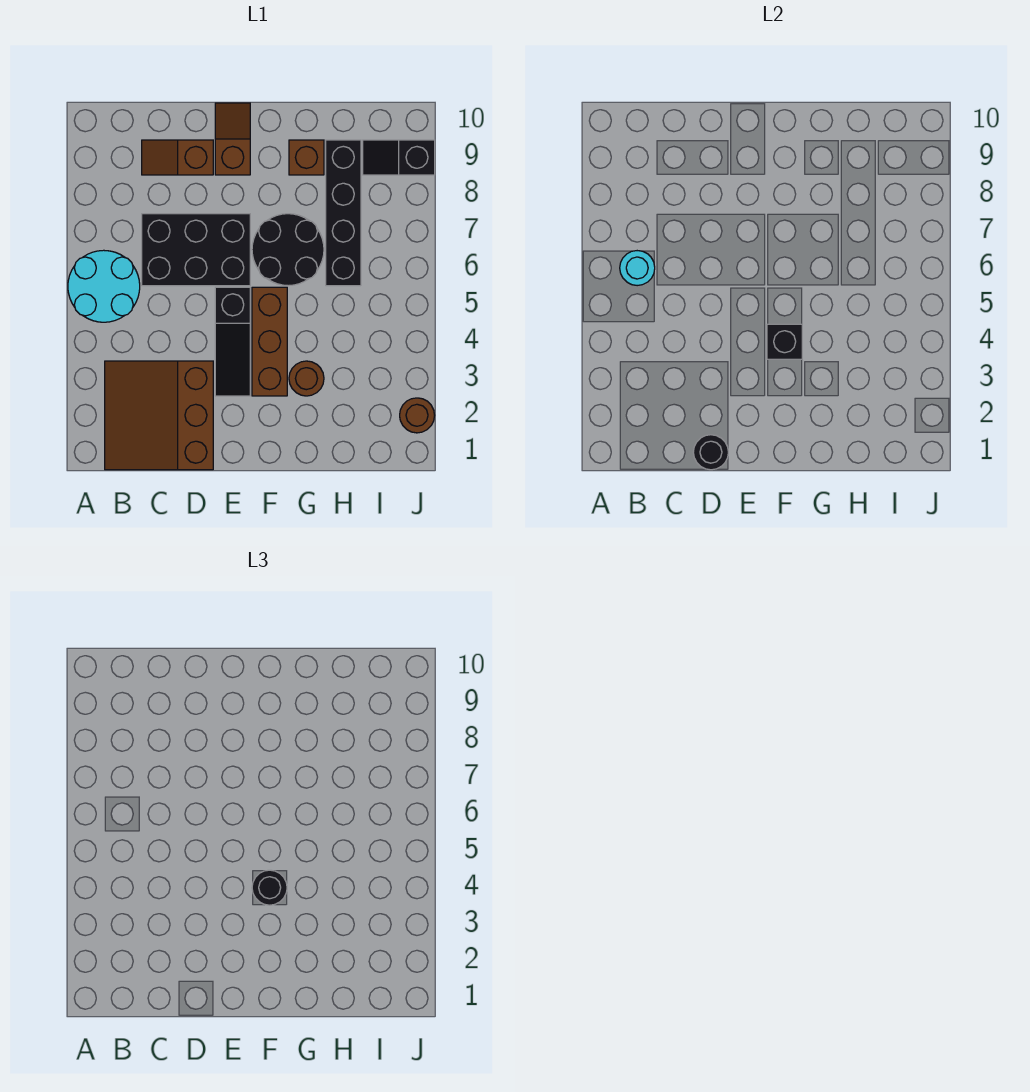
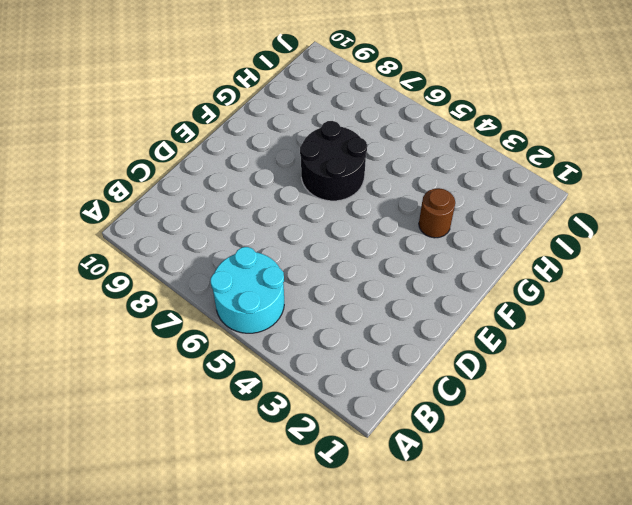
none -> brown 3x3 slope [105,361,213,470]
none -> black 2x3 brick [142,214,250,286]
none -> brown 1x2 slope [142,140,213,175]

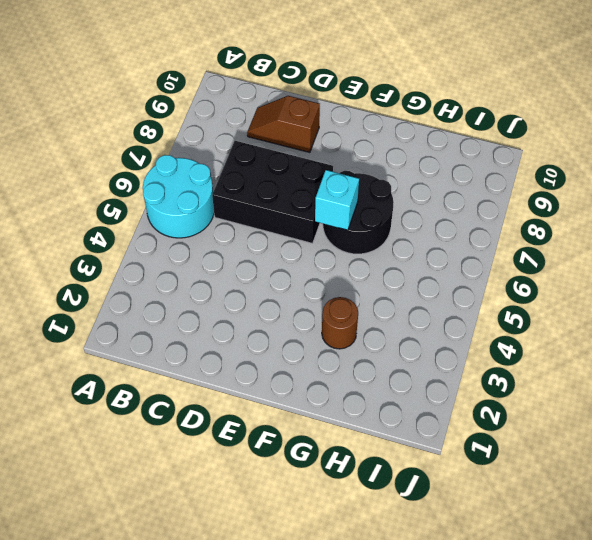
cyan 1x1 brick [315,170,359,230] -> none
none -> brown 3x3 slope [105,361,213,470]
none -> black 1x3 slope [215,287,250,396]
none -> brown 1x2 slope [215,103,250,175]

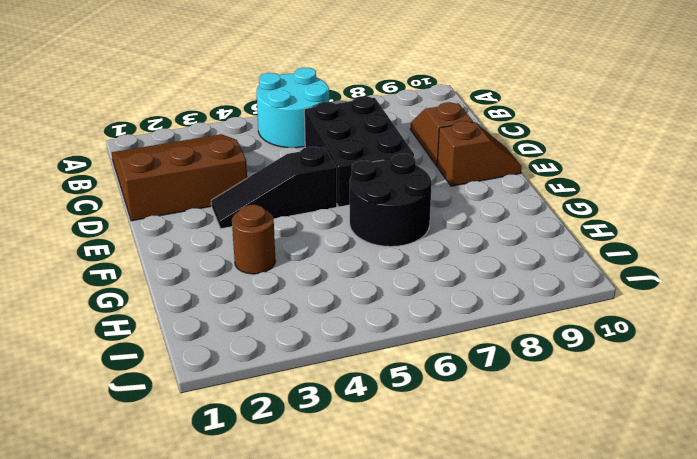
none -> brown 1x3 brick [252,287,287,396]
none -> brown 1x1 brick [289,140,324,175]
none -> black 1x4 brick [326,140,361,286]

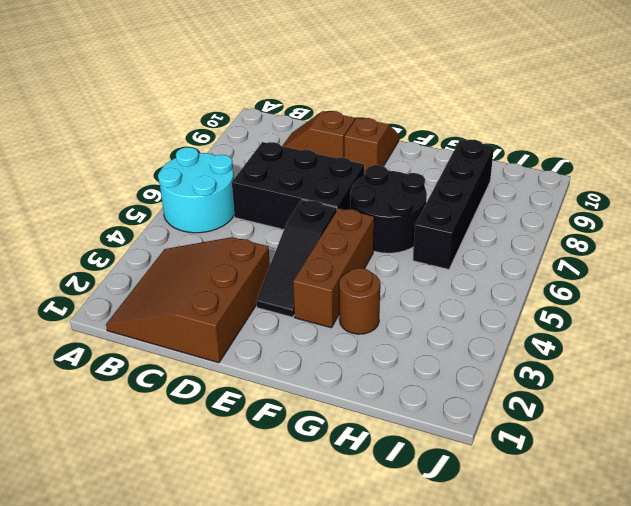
none -> brown 1x1 brick [289,140,324,175]
none -> black 1x2 slope [363,140,435,175]
none -> brown 1x1 round brick [400,398,435,433]

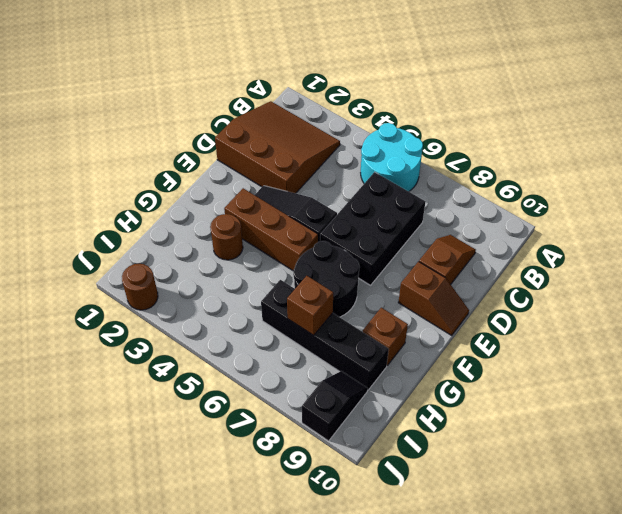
brown 1x1 brick [287,276,333,335] -> none
none -> cyan 1x1 round brick [620,251,655,286]
none -> black 1x1 round brick [693,435,728,470]
none -> black 1x1 brick [767,324,802,359]

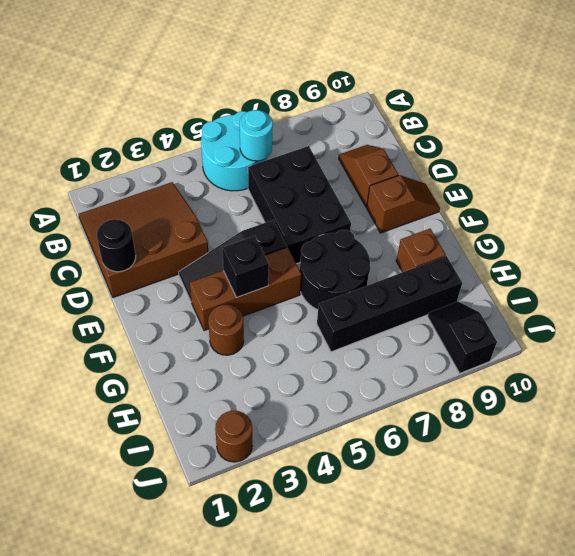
none -> black 1x1 round brick [252,870,287,905]

